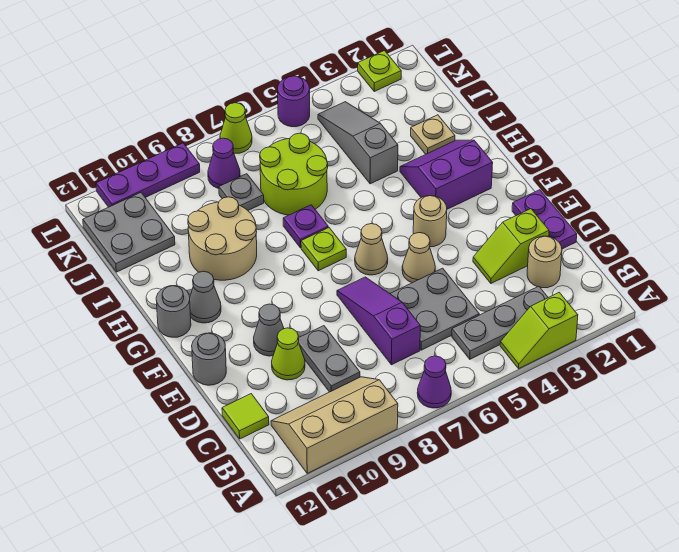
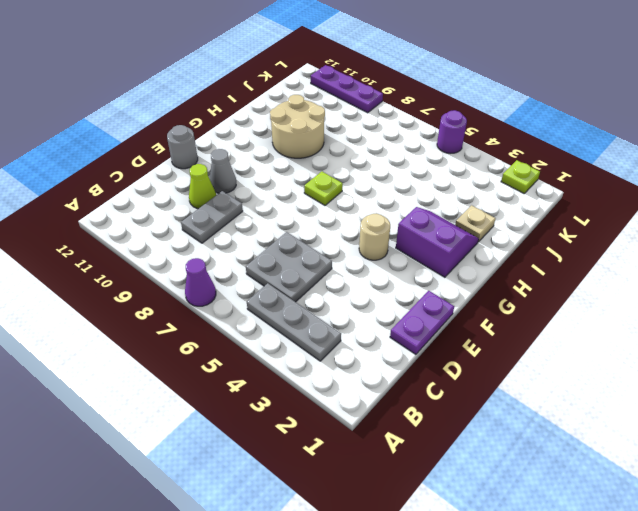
none -> lime 1x2 slope [500,292,578,368]
none -> tan 2x3 slope [271,377,398,473]
none -> tan 1x1 round brick [527,236,562,288]
none -> purple 1x3 slope [337,277,420,365]

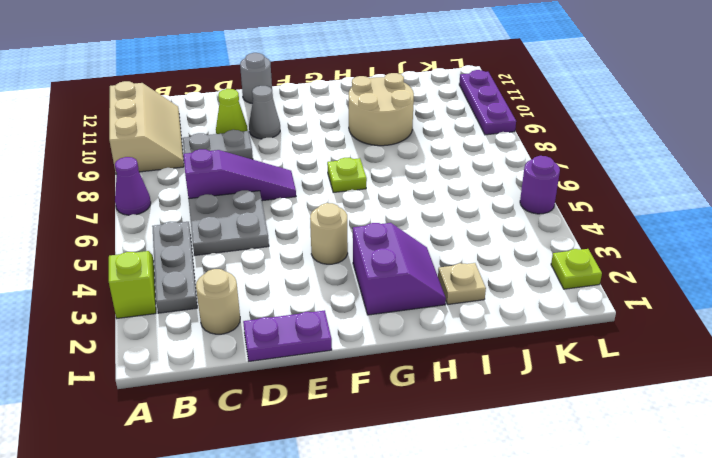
none -> lime 1x1 tile [222,394,269,439]
none -> lime 1x2 slope [473,209,549,283]
none -> tan 1x1 cone [402,233,435,283]
none -> tan 1x1 cone [355,224,388,275]

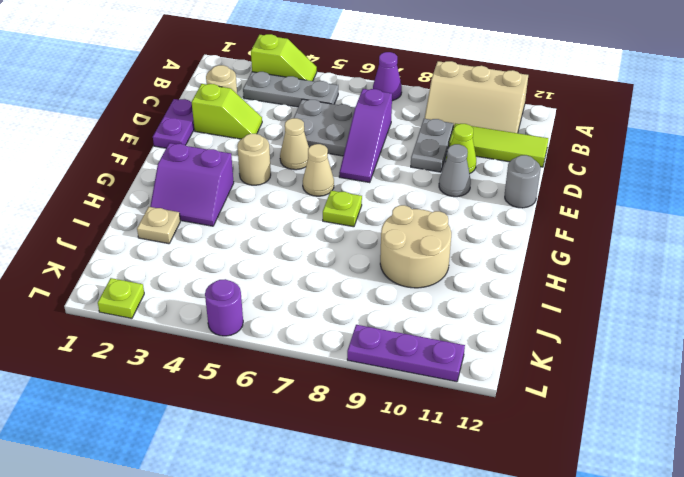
lime 1x3 tile [449,124,548,167] -> lime 1x1 tile [222,394,269,439]
none -> grey 1x1 cone [190,271,221,323]
none -> grey 1x1 round brick [156,286,191,337]
none -> purple 1x1 plate [283,205,328,248]
none -> grey 1x3 slope [318,102,398,184]

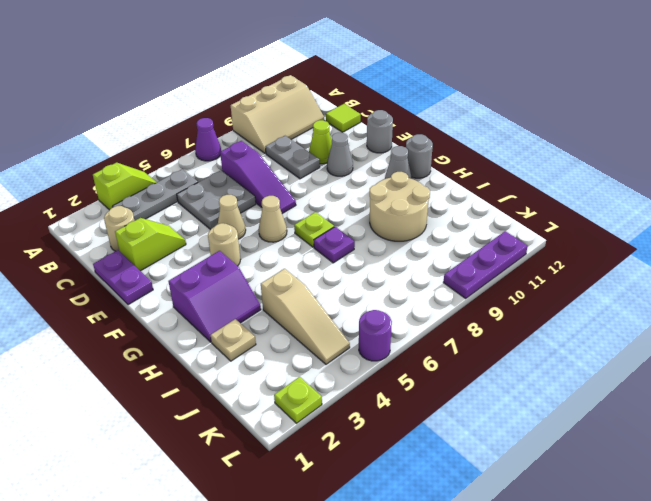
tan 1x3 slope [261,269,350,364] -> grey 1x3 slope [318,102,398,184]
none -> lime 2x2 round brick [260,133,328,215]
none -> grey 1x1 plate [219,174,264,210]
none -> grey 2x2 plate [83,193,175,272]
none -> purple 1x1 cone [208,138,240,188]

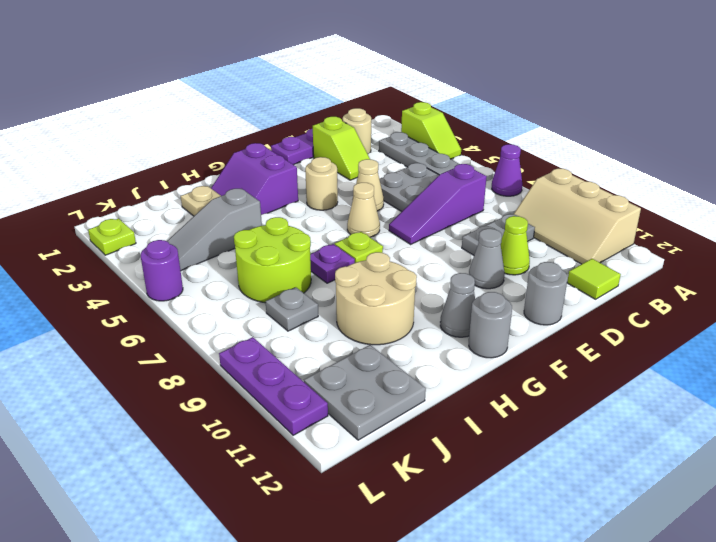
none -> purple 1x1 cone [208,138,240,188]
none -> lime 1x1 cone [220,103,252,154]

